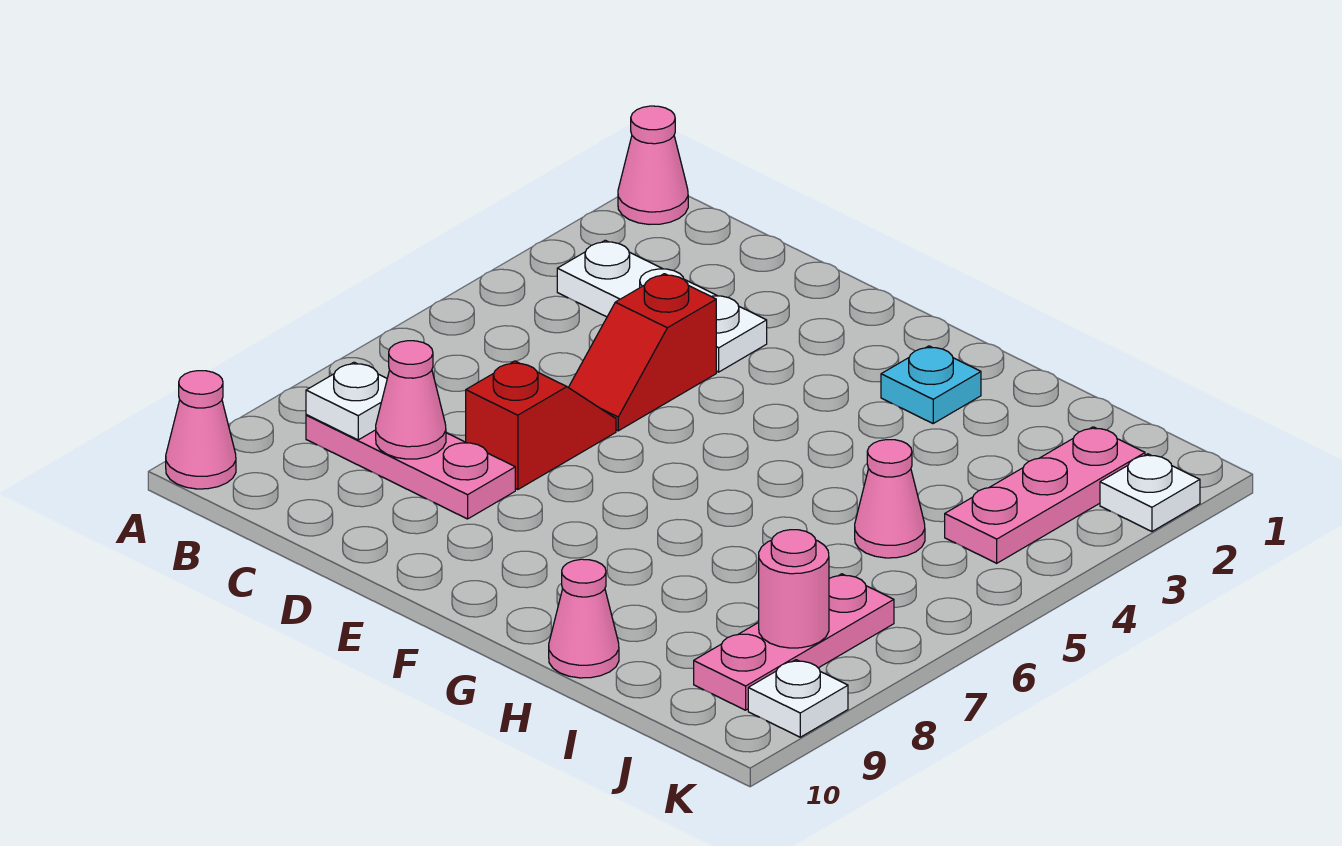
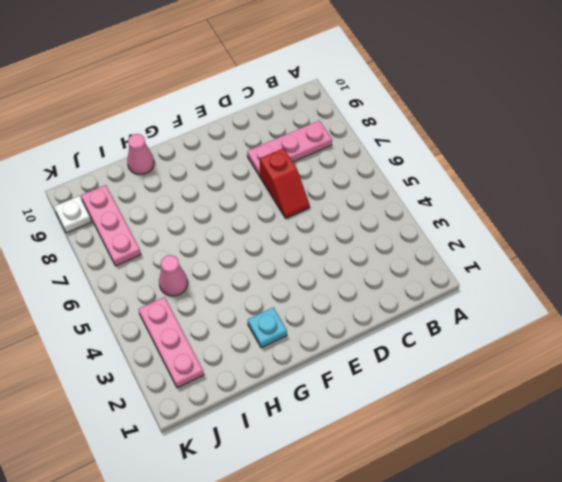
none -> pink 1x1 cone [618,106,688,225]
none -> pink 1x1 cone [166,371,236,489]
none -> white 1x3 plate [557,240,767,372]

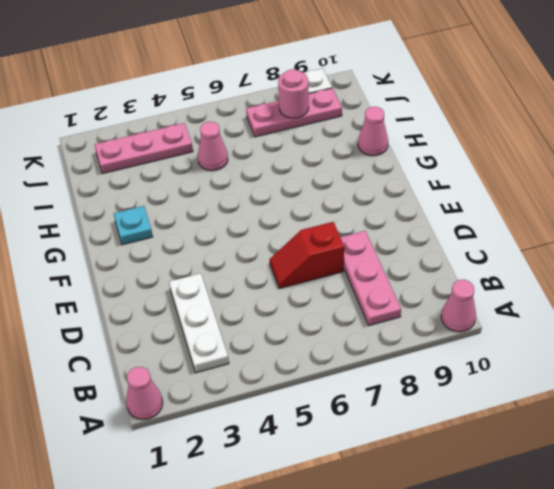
none -> red 1x2 slope [568,274,716,431]
none -> white 1x1 plate [1100,454,1200,531]
none -> white 1x1 plate [306,362,387,440]

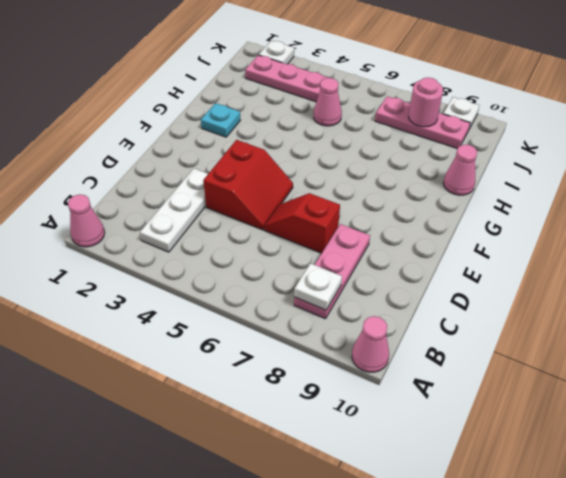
red 2x2 slope [203,140,293,230] -> red 1x2 slope [568,274,716,431]
none -> pink 1x1 cone [376,341,446,459]

